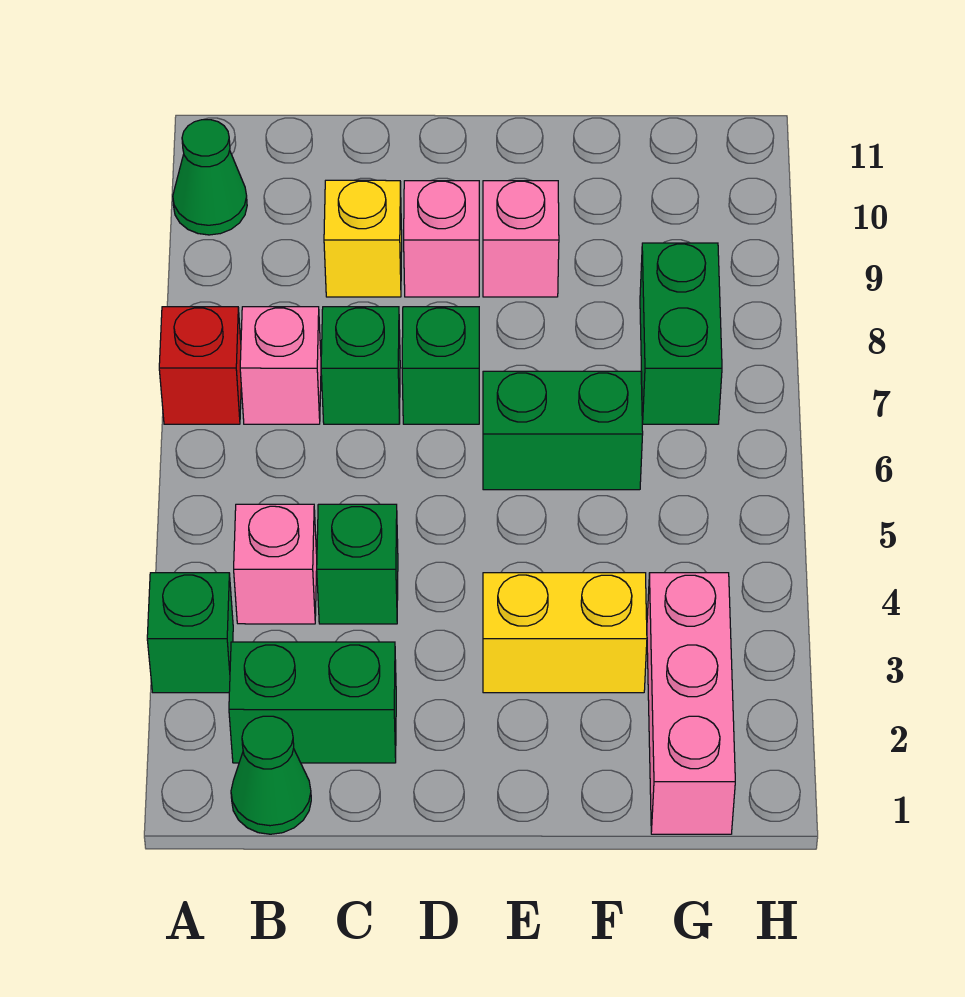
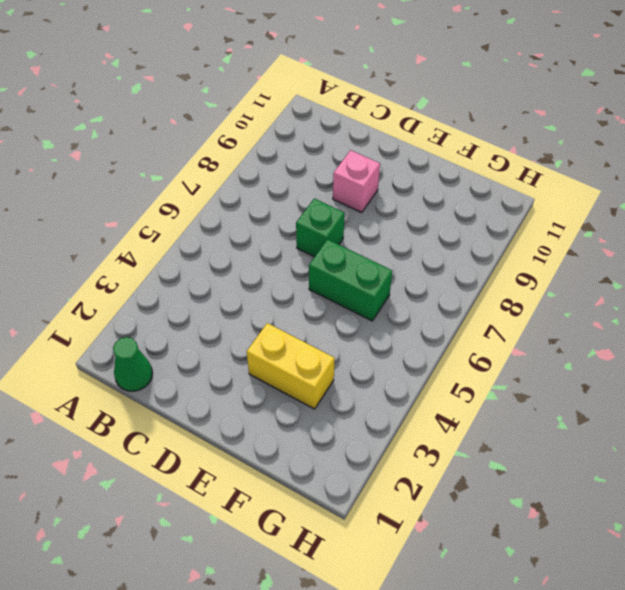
none -> green 1x1 brick [147,573,233,693]
none -> red 1x1 brick [159,307,241,424]
none -> green 1x1 cone [173,120,247,235]

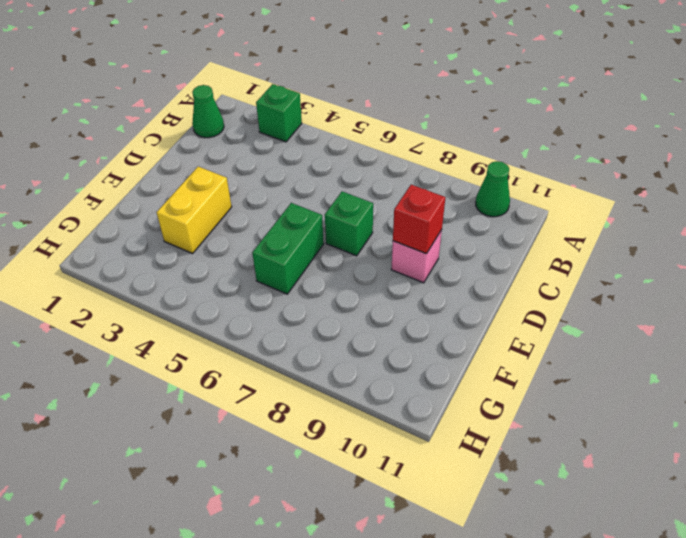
red 1x1 brick [393,185,445,254] -> red 1x1 brick moved to [159,307,241,424]
none -> green 1x2 brick [229,642,396,763]
none -> pink 1x1 brick [234,504,317,624]
none -> pink 1x1 brick [240,307,321,424]

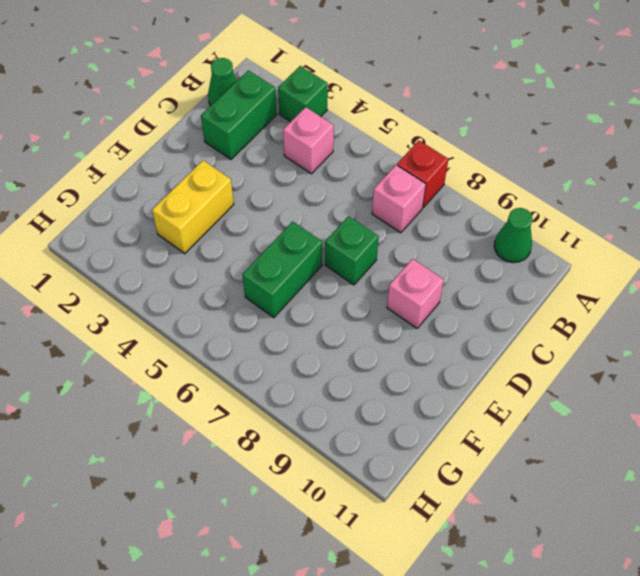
none -> green 1x1 brick [317,504,398,624]
none -> green 1x1 brick [321,307,400,424]
none -> yellow 1x1 brick [324,180,402,297]

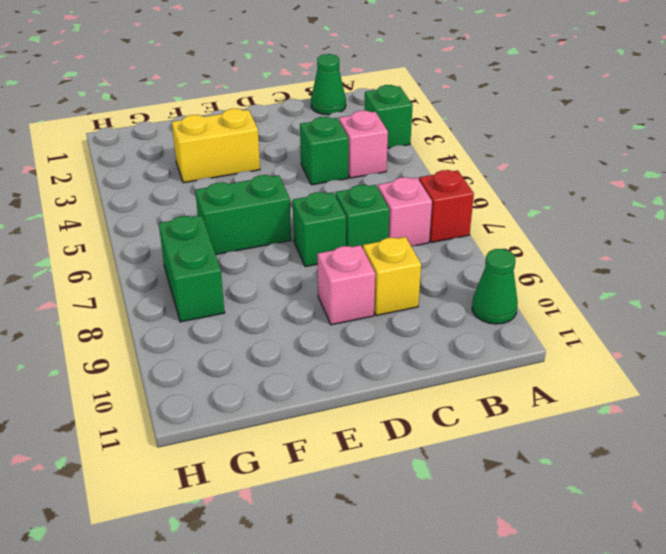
none -> green 1x2 brick [229,642,396,763]
none -> pink 1x1 brick [483,181,559,297]
none -> pink 1x3 brick [647,573,735,834]

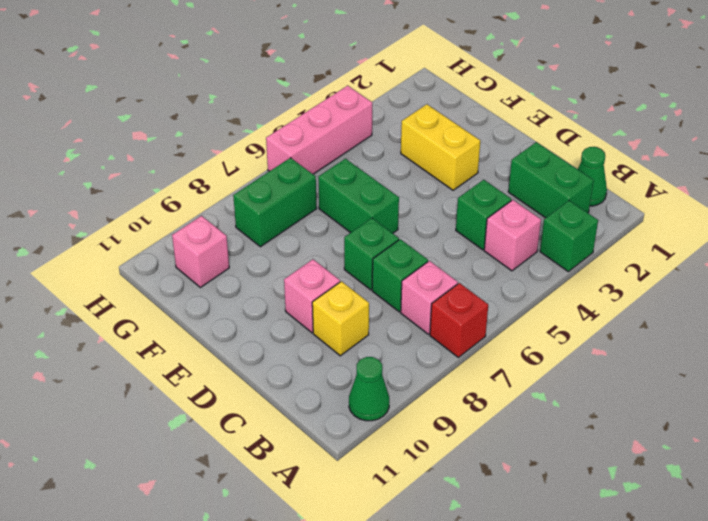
pink 1x1 brick [172,216,229,287] -> pink 1x1 brick moved to [483,181,559,297]
pink 1x3 brick [266,86,372,174] -> pink 1x3 brick moved to [647,573,735,834]

